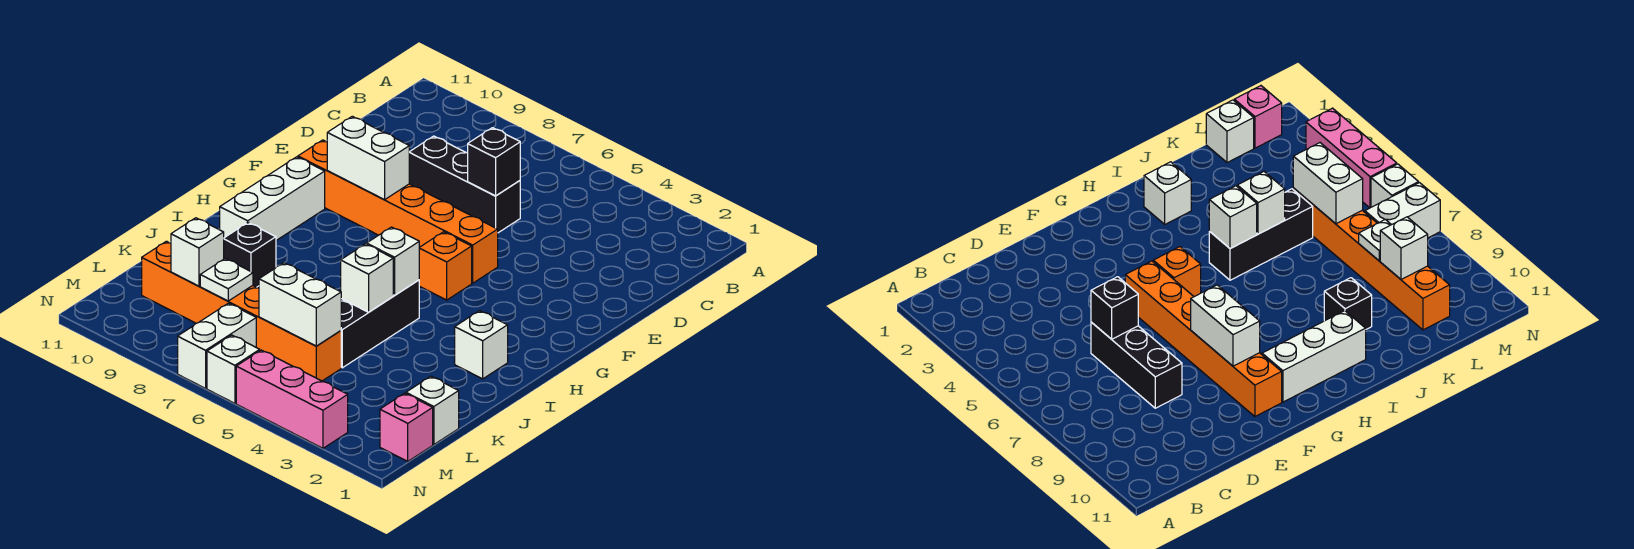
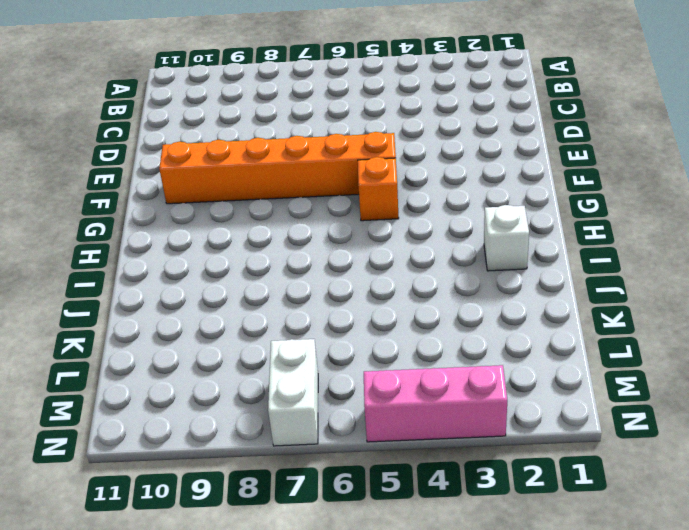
none -> black 1x3 brick [409,136,520,233]
none -> white 1x3 brick [220,157,325,240]
none -> black 1x3 brick [341,280,419,368]

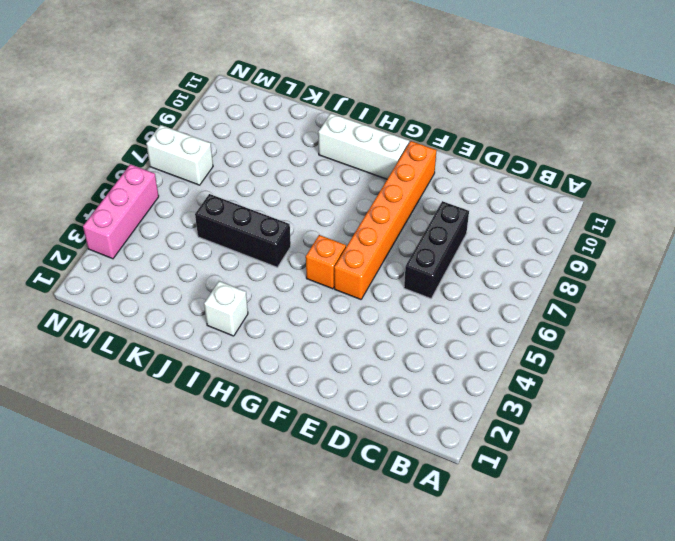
none -> black 1x1 brick [224,223,276,287]
none -> white 1x1 brick [406,376,459,445]
none -> orange 1x6 brick [142,241,341,381]

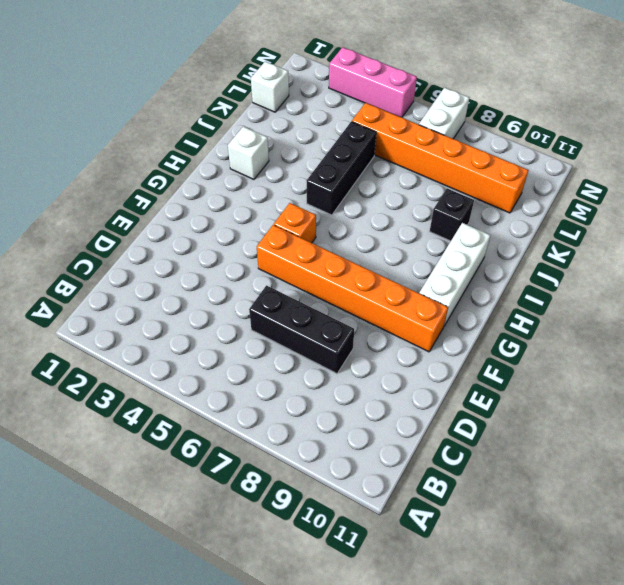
none -> pink 1x1 brick [380,393,433,461]
none -> white 1x1 brick [207,335,260,403]
none -> black 1x1 brick [468,128,520,196]

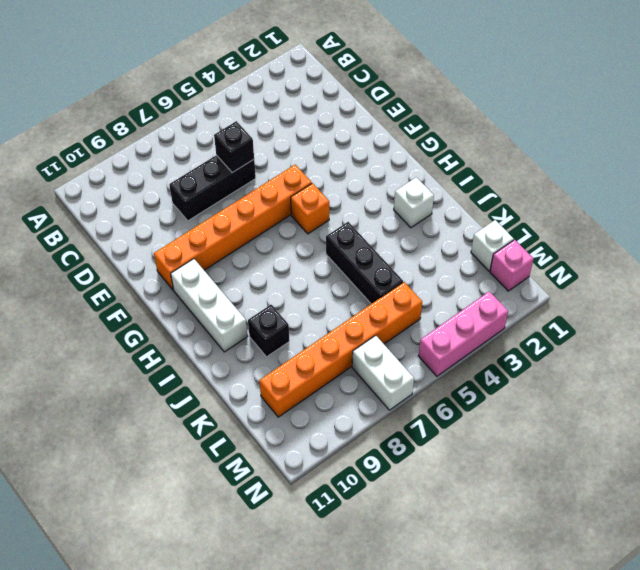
none -> white 1x1 brick [207,335,260,403]
none -> white 1x2 brick [327,116,409,200]
none -> white 1x1 brick [367,227,419,295]

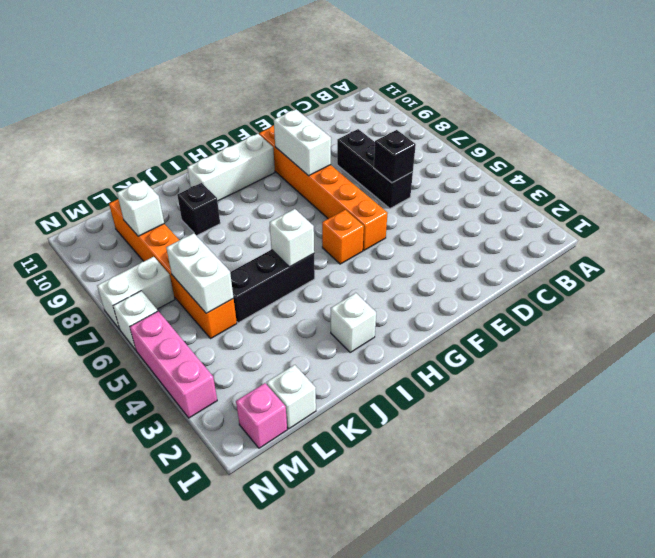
none -> white 1x1 brick [341,244,393,312]
none -> white 1x1 plate [200,259,253,301]

